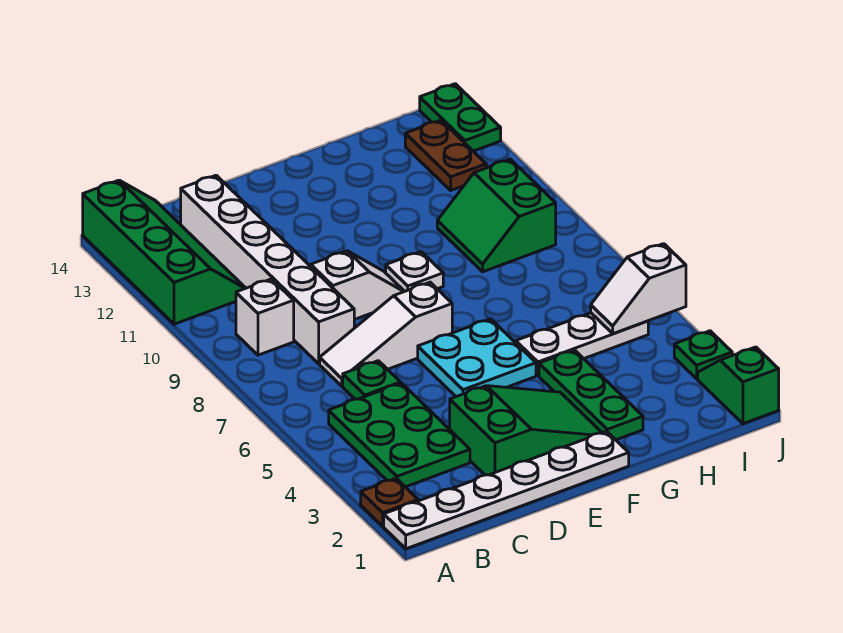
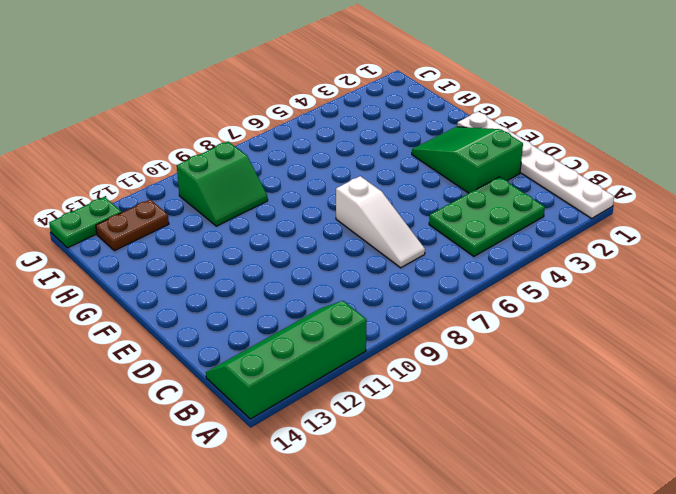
none -> brown 1x1 plate [361,478,418,526]
none -> white 1x1 brick [236,279,294,355]
none -> green 1x1 plate [343,361,401,399]

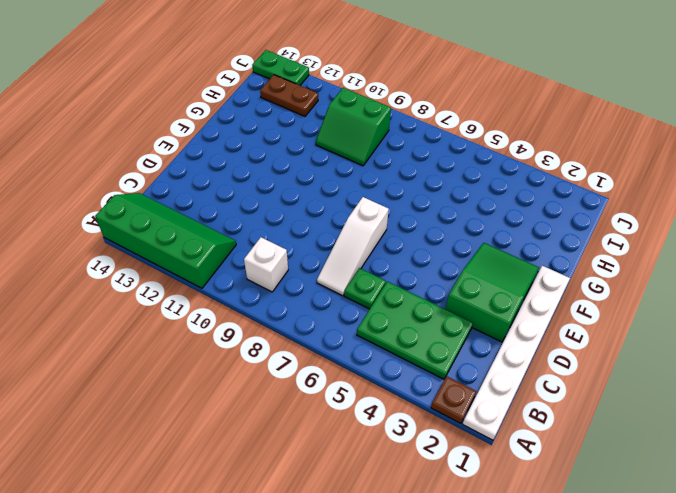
none -> white 1x6 brick [181,175,354,364]
none -> white 1x2 slope [311,251,405,320]
none -> cyan 2x2 plate [418,319,536,397]

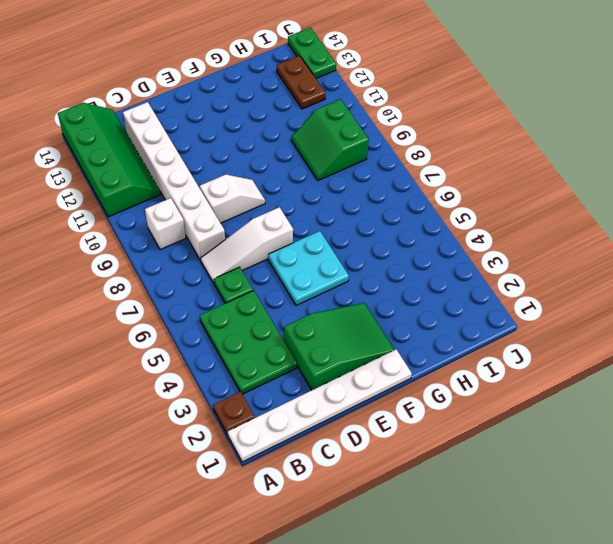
none -> white 1x1 plate [386,252,443,291]
none -> green 1x3 plate [539,350,643,440]
none -> white 1x3 plate [516,313,648,376]

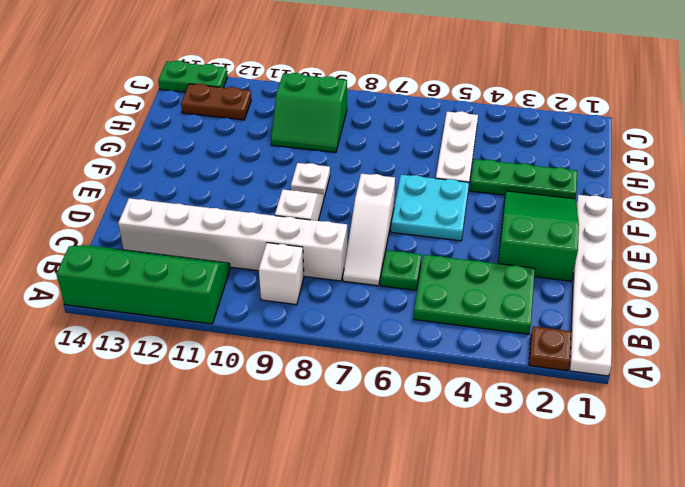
none -> green 1x2 slope [698,347,779,424]
none -> green 1x1 plate [674,331,732,379]
none -> white 1x2 slope [591,244,686,334]

